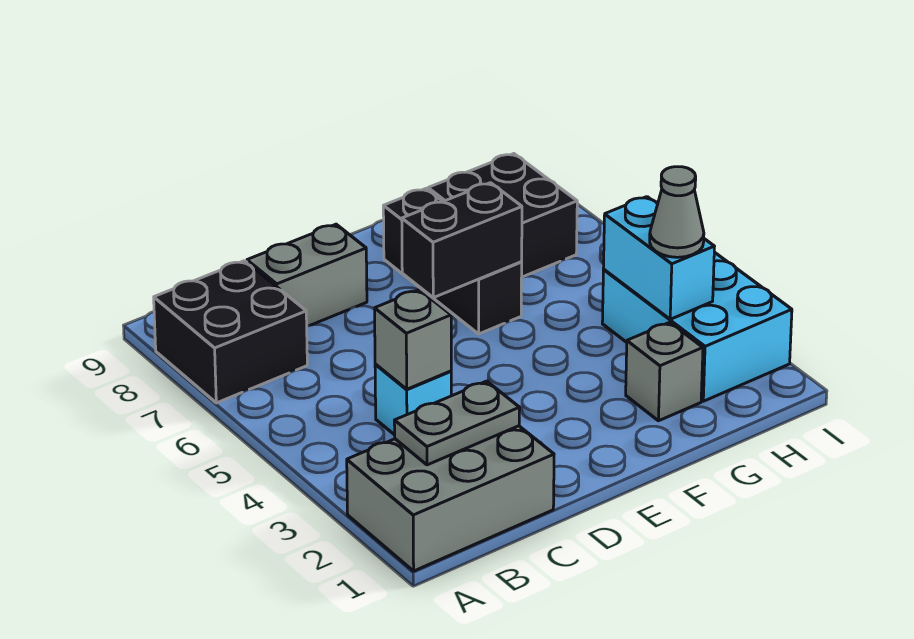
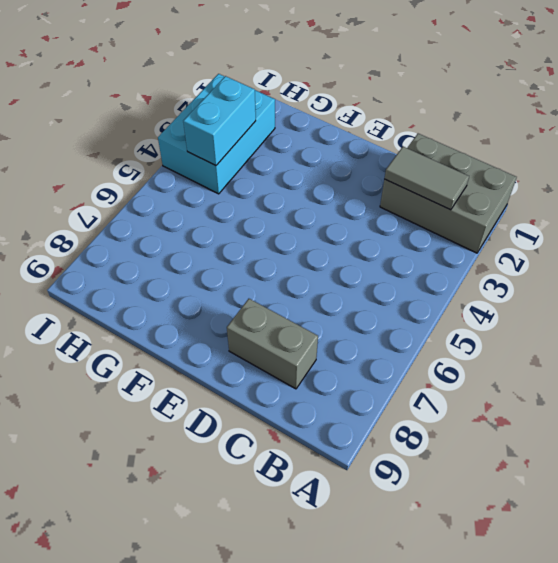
grey 1x2 tile [384,147,469,210] -> grey 1x2 plate [394,381,520,465]
none -> black 2x2 brick [154,261,307,403]
none -> cyan 1x1 brick [375,364,451,435]
none -> black 1x3 brick [383,189,522,334]

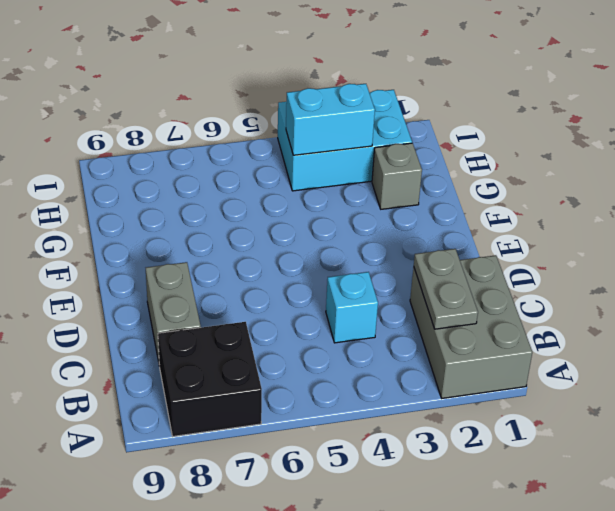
none -> black 1x3 brick [383,189,522,334]
none -> black 2x2 brick [428,154,577,277]
none -> grey 1x1 brick [375,290,451,389]

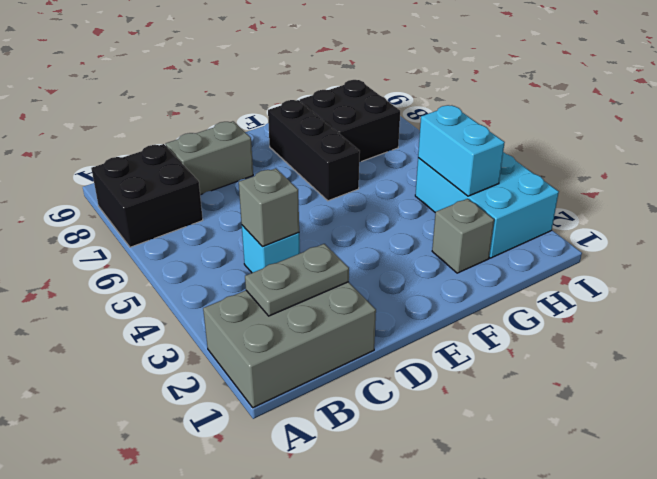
none -> black 1x2 brick [402,183,522,298]
none -> grey 1x1 cone [650,167,704,257]

